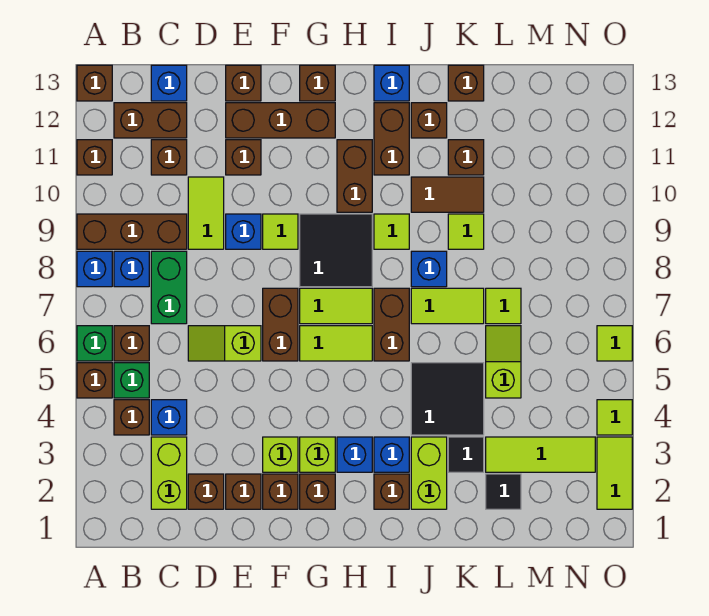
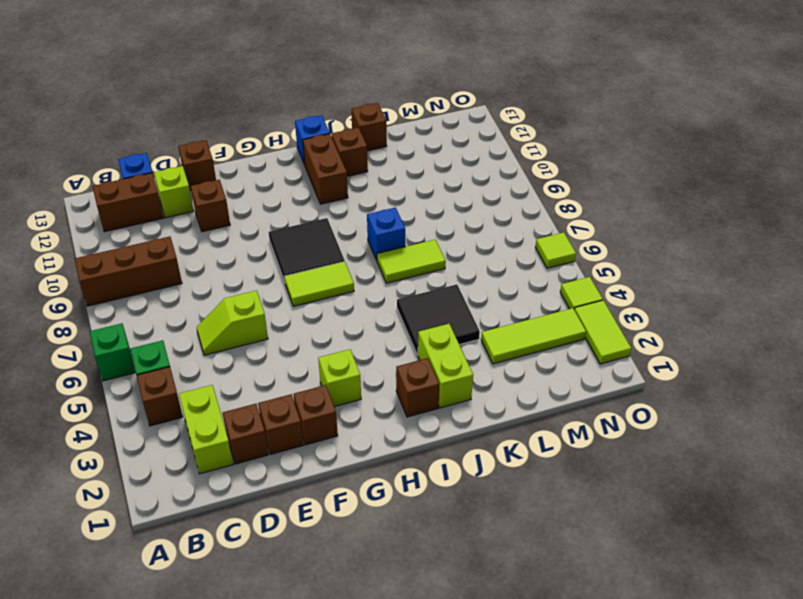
lime 1x1 brick [154,166,194,218] -> lime 1x1 brick moved to [263,437,298,472]
none -> brown 1x1 brick [77,363,112,398]
none -> blue 1x1 brick [77,251,112,287]
none -> brown 1x1 brick [77,140,112,175]
none -> brown 1x1 brick [77,65,112,101]

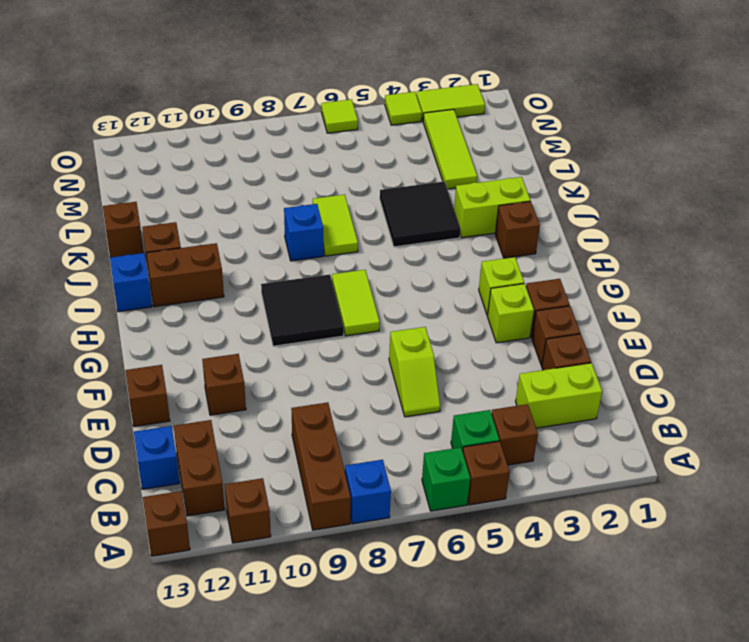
none -> brown 1x1 brick [114,326,149,361]
none -> blue 1x1 brick [114,251,149,287]
none -> blue 1x1 brick [151,400,187,435]
none -> green 1x2 brick [151,251,187,324]

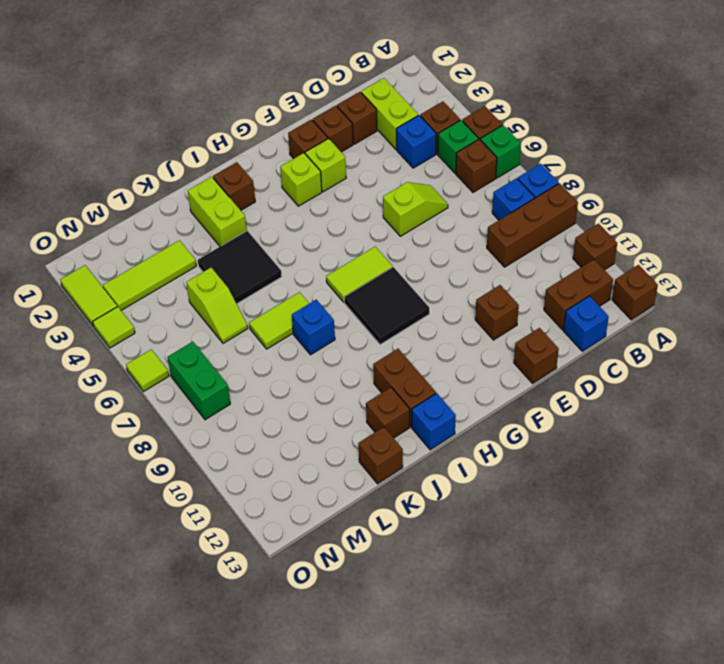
green 1x2 brick [167,342,230,420] -> green 1x2 brick moved to [151,251,187,324]
none -> brown 1x1 brick [151,140,187,175]
none -> lime 1x2 tile [188,177,224,249]
none -> blue 1x1 brick [226,214,261,249]
none -> brown 1x3 brick [226,103,335,138]

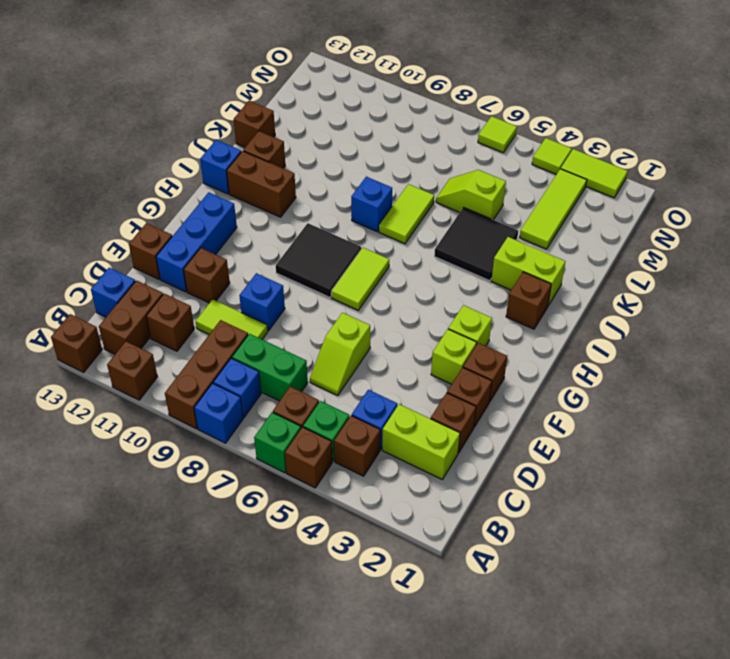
blue 1x3 brick [156,192,237,292] -> brown 1x3 brick [226,103,335,138]
none -> brown 1x2 brick [263,288,298,361]
none -> lime 1x1 tile [263,214,298,249]
none -> brown 1x1 brick [300,474,335,509]
none -> lime 1x2 tile [300,326,372,361]

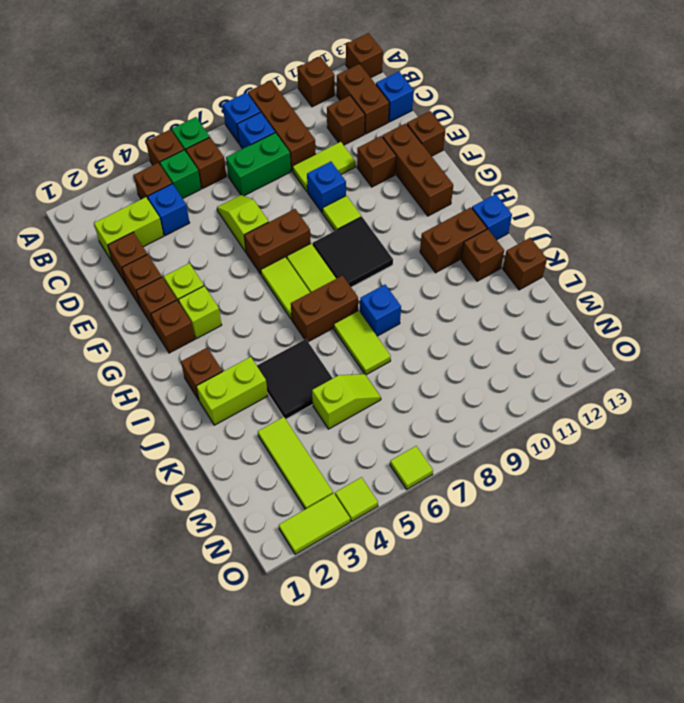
none -> brown 1x1 brick [300,65,335,101]
none -> blue 1x1 brick [337,437,372,472]
none -> brown 1x2 brick [337,140,372,212]
none -> blue 1x1 brick [374,437,409,472]

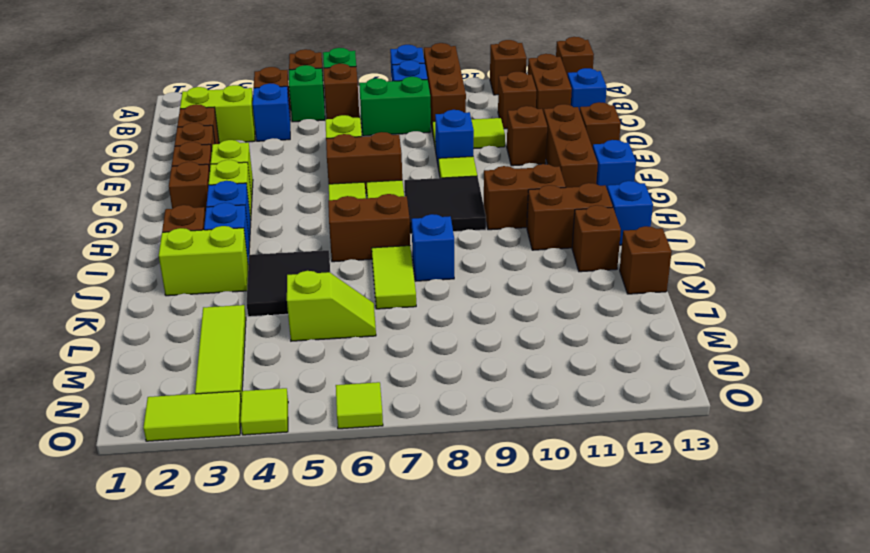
blue 1x1 brick [593,140,636,188] -> brown 1x1 brick [300,65,335,101]
none -> lime 1x1 tile [374,214,409,249]
none -> brown 1x2 tile [411,177,484,212]
none -> black 1x1 tile [448,437,484,472]
none -> lime 1x1 tile [448,214,484,249]

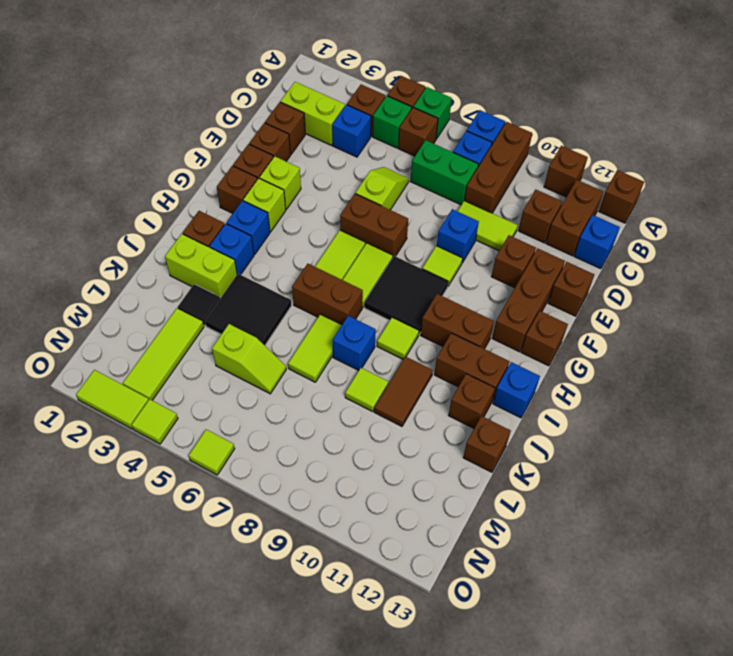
none -> brown 1x1 brick [448,140,484,175]
none -> black 1x1 tile [486,474,521,509]
none -> lime 1x1 tile [486,288,521,324]

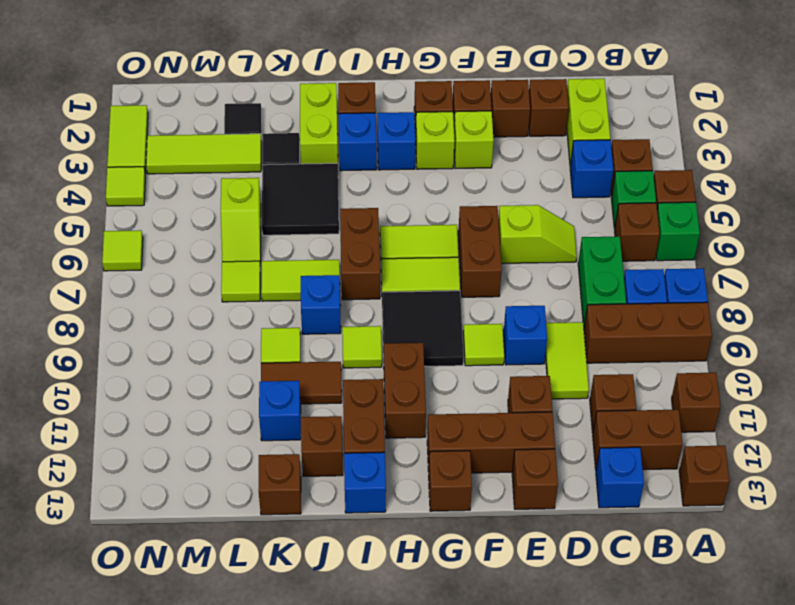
blue 1x1 brick [259,381,301,441] -> brown 1x1 brick [448,140,484,175]

